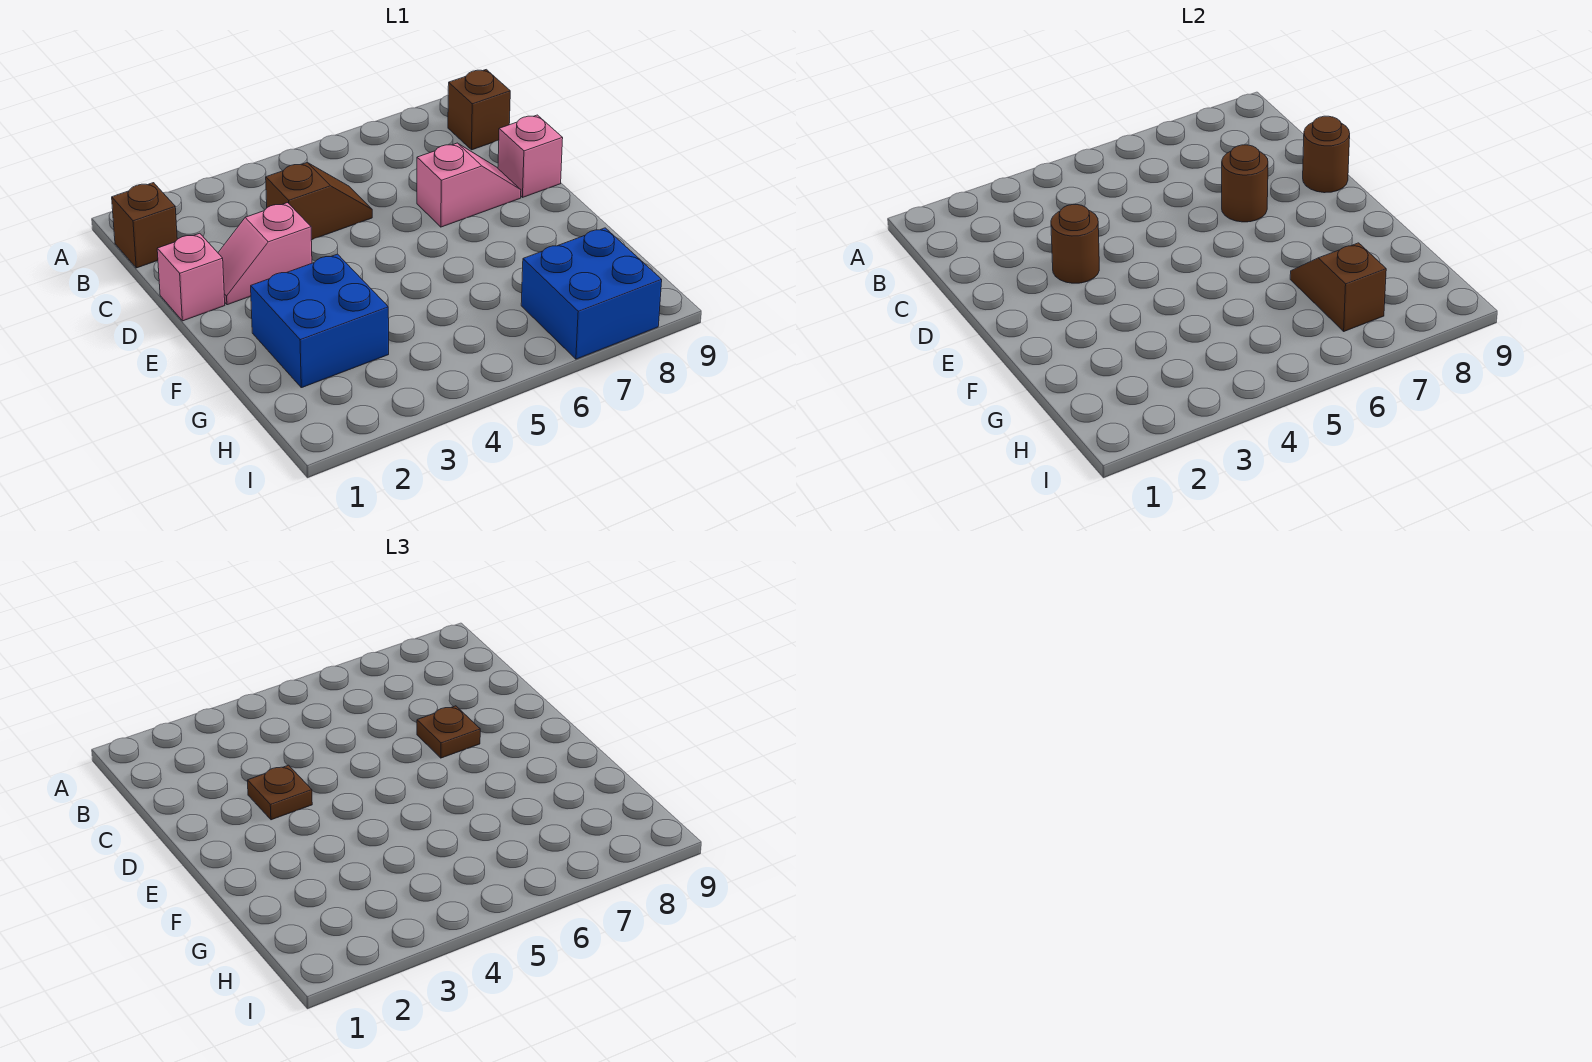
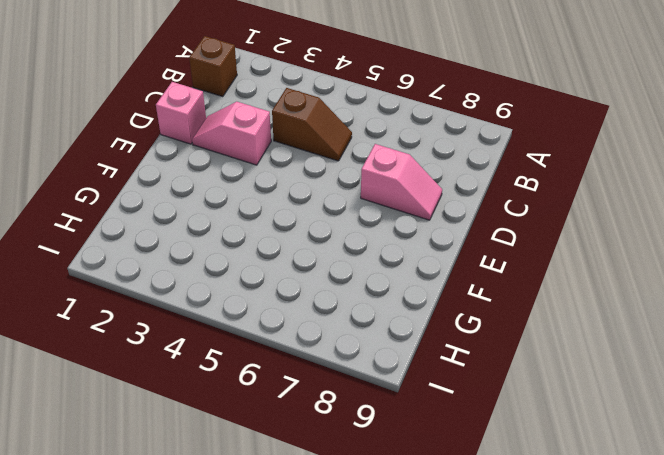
none -> brown 1x1 brick [448,70,510,150]
none -> pink 1x1 brick [498,115,563,197]
none -> blue 2x2 brick [251,254,389,388]

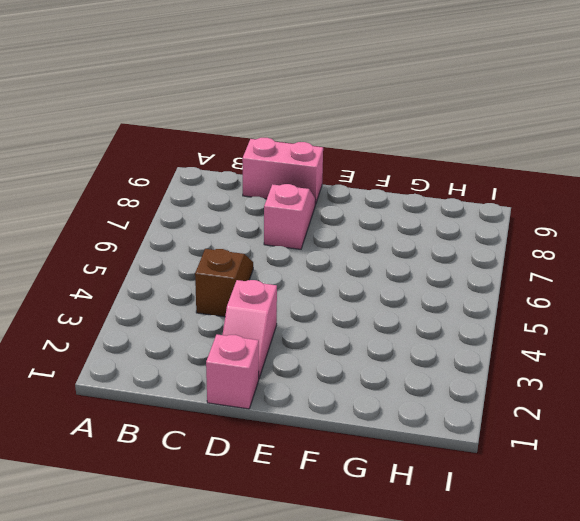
pink 1x2 brick [242,138,323,205] -> pink 1x1 brick [498,115,563,197]
none -> brown 1x1 brick [112,183,177,268]
none -> brown 1x1 brick [448,70,510,150]
none -> blue 2x2 brick [251,254,389,388]

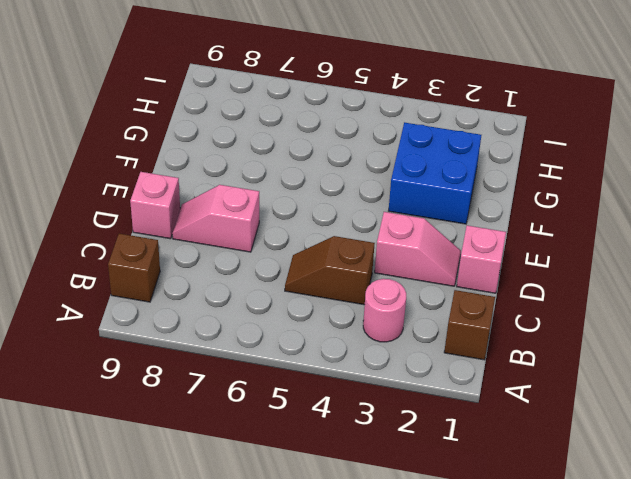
pink 1x1 round brick [363,279,406,342] -> none
none -> blue 2x2 brick [521,228,662,359]
none -> brown 1x1 round brick [1051,205,1099,283]
none -> brown 1x1 round brick [1222,145,1268,222]

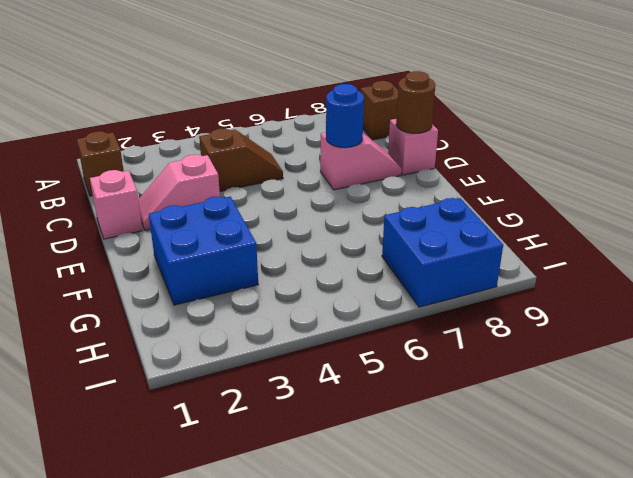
blue 1x1 round brick [326,84,364,148] -> brown 1x1 round brick [1222,145,1268,222]
none -> brown 1x1 round brick [1051,205,1099,283]
none -> brown 1x2 slope [1290,243,1386,331]
none -> brown 1x1 plate [247,765,312,820]

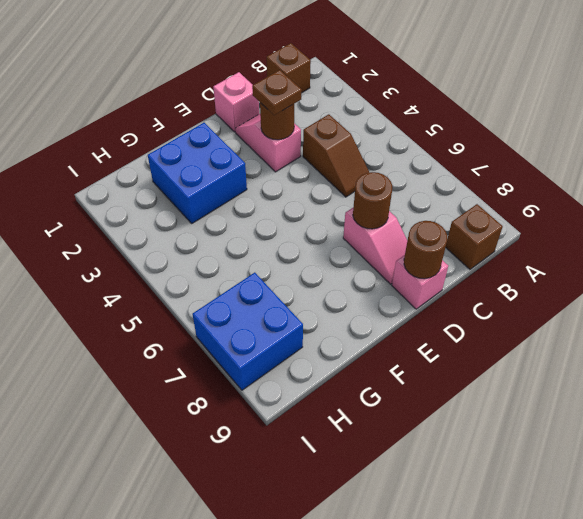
none -> brown 1x2 slope [1290,243,1386,331]
none -> brown 1x1 plate [417,706,480,758]

